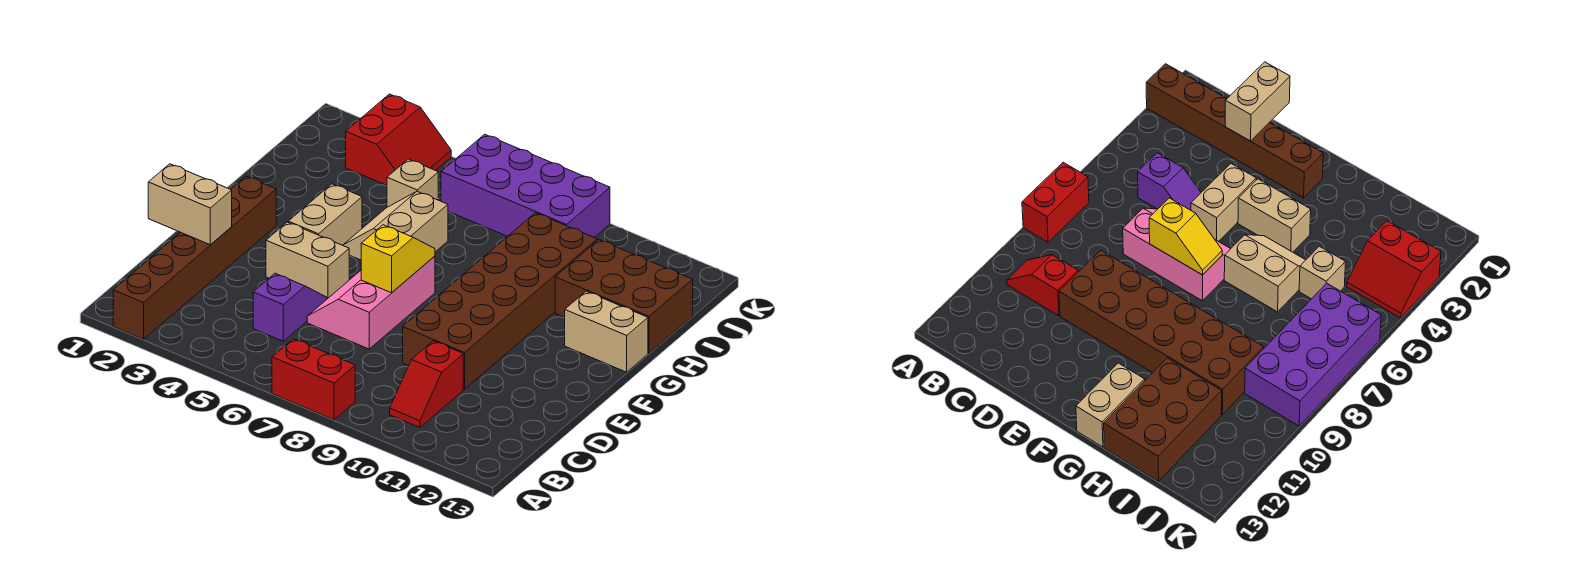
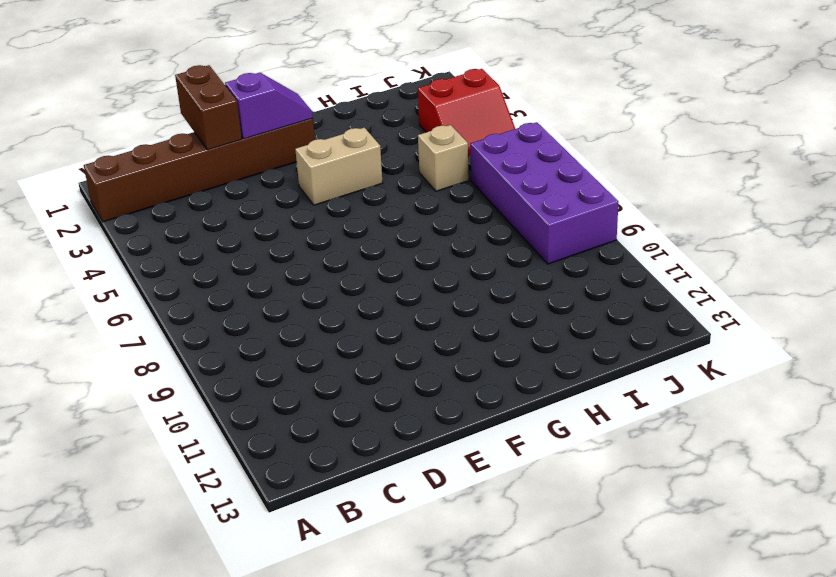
brown 1x2 brick [175,65,242,150] -> tan 1x2 brick [148,164,232,245]
purple 1x2 slope [225,73,313,139] -> purple 1x2 slope moved to [253,273,327,341]
none -> red 1x2 brick [272,339,355,420]
none -> red 1x2 slope [390,341,463,428]
none -> pink 2x3 slope [307,256,435,349]

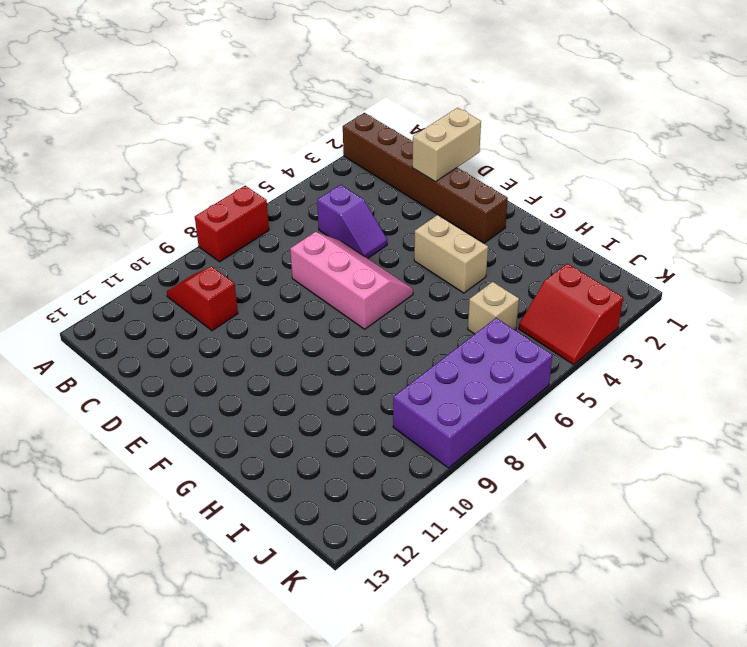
none -> brown 2x6 brick [403,213,597,389]
none -> tan 1x2 brick [266,222,349,299]
none -> tan 2x2 slope [343,191,448,260]

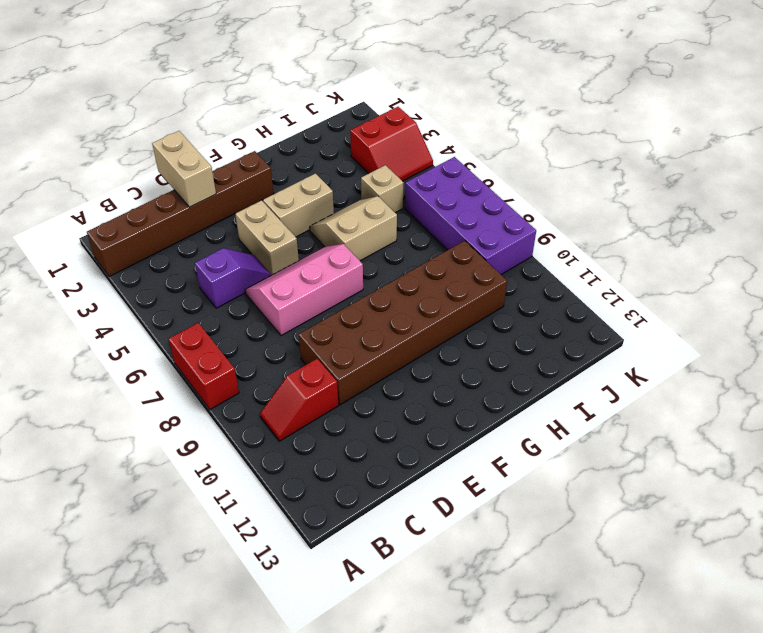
none -> tan 1x2 brick [565,291,648,372]
none -> brown 2x3 brick [555,240,693,353]
none -> yellow 1x2 slope [361,225,435,293]

